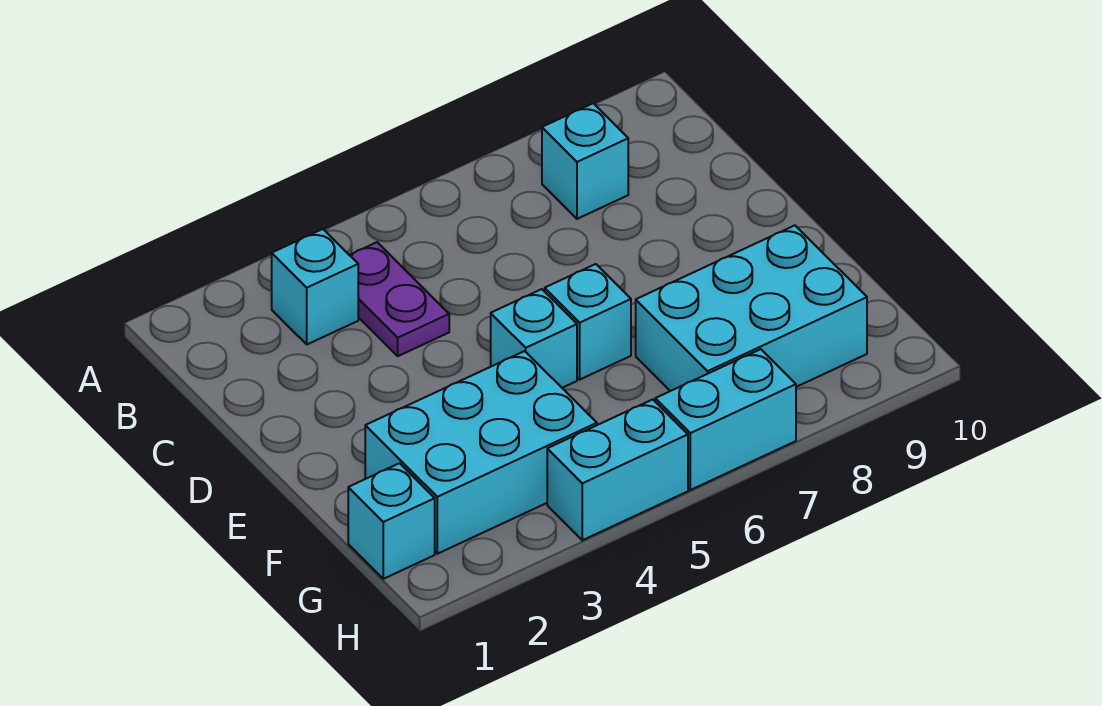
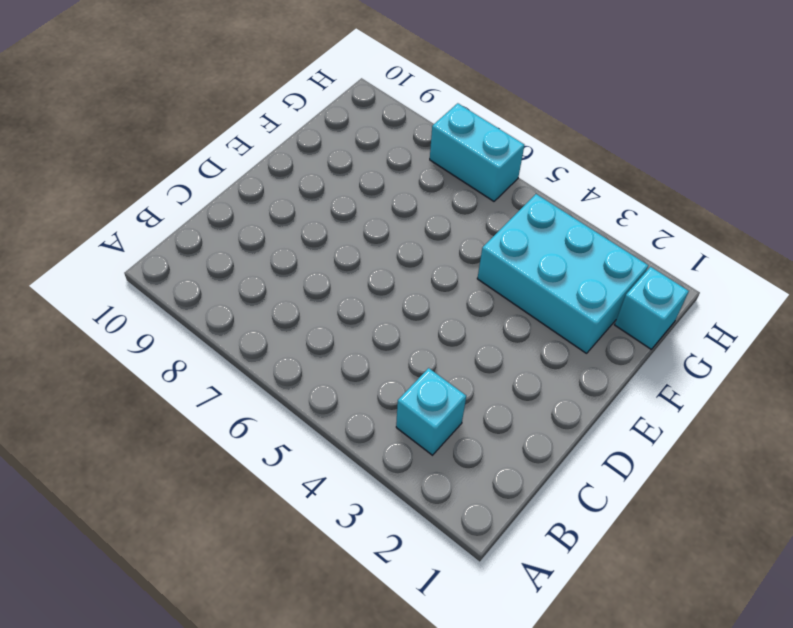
none -> purple 1x2 plate [350,242,449,356]
none -> cyan 1x1 brick [542,103,628,219]

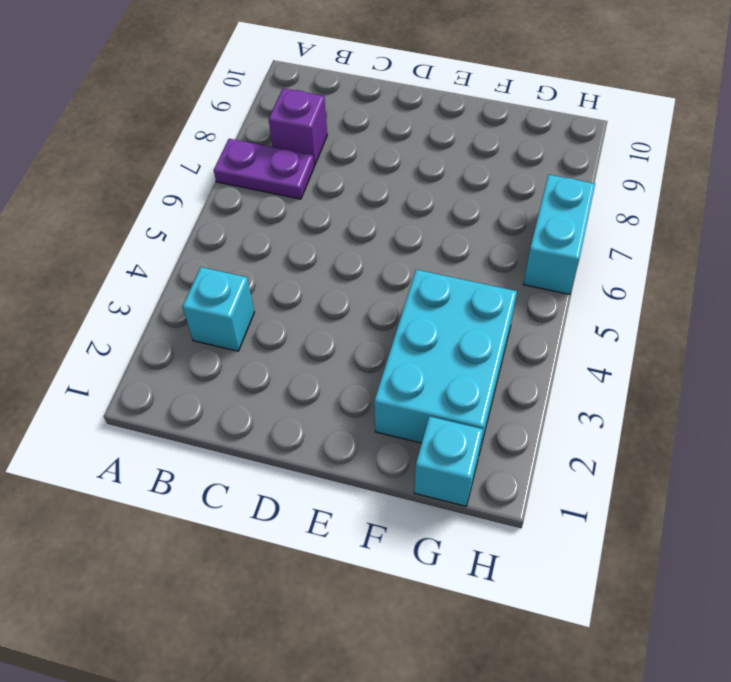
purple 1x2 plate [214,139,314,199] -> purple 1x2 plate moved to [350,242,449,356]
purple 1x1 brick [269,88,327,166] -> cyan 1x1 brick [542,103,628,219]
none -> cyan 1x1 brick [491,289,577,388]
none -> cyan 1x1 brick [544,264,631,379]

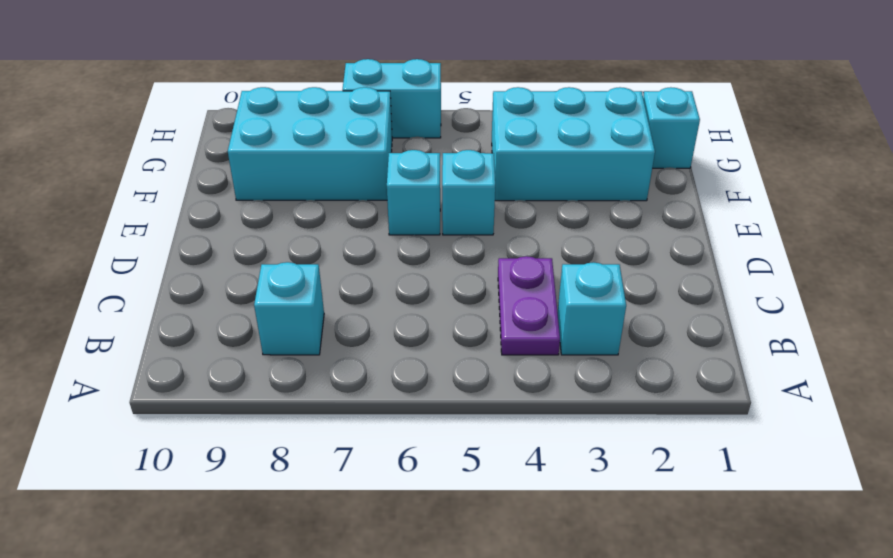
none -> cyan 1x2 brick [547,400,688,540]

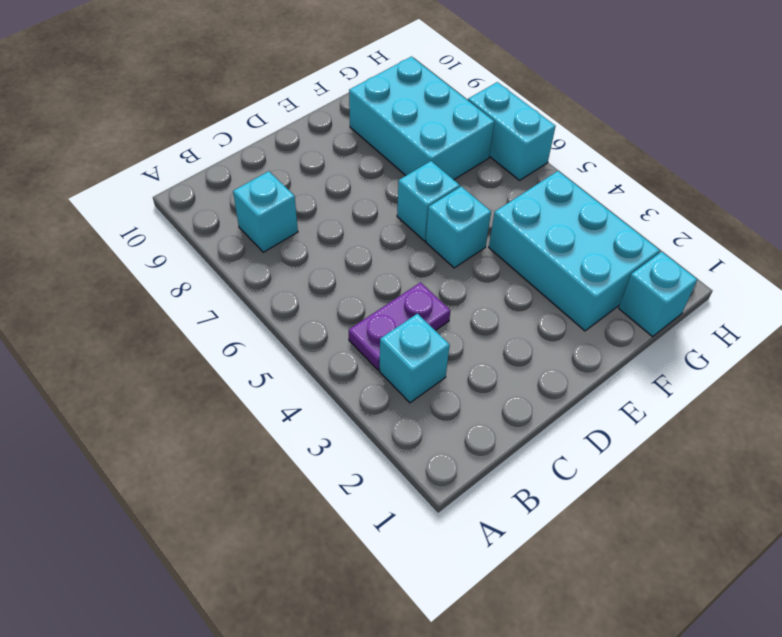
none -> cyan 1x2 brick [547,400,688,540]

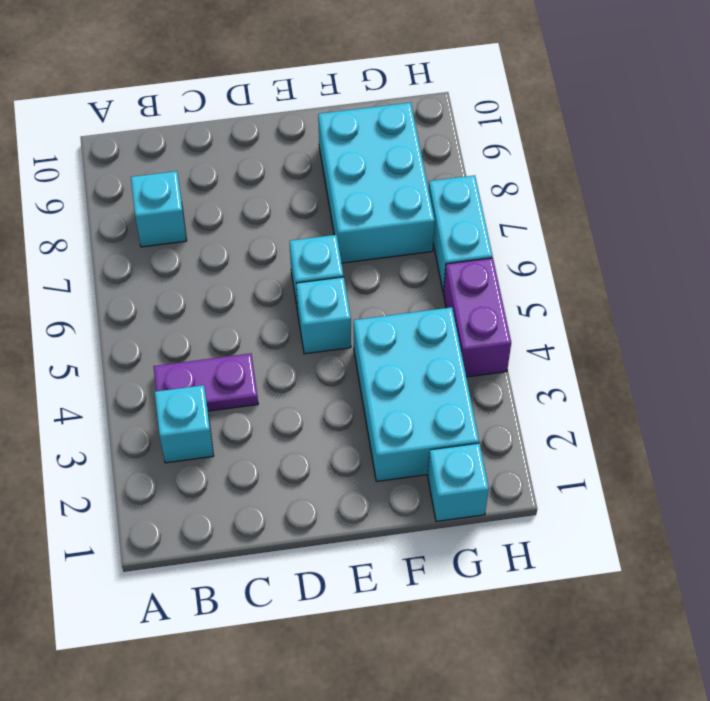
purple 1x2 brick [443,258,511,377] -> cyan 1x2 brick [547,400,688,540]

